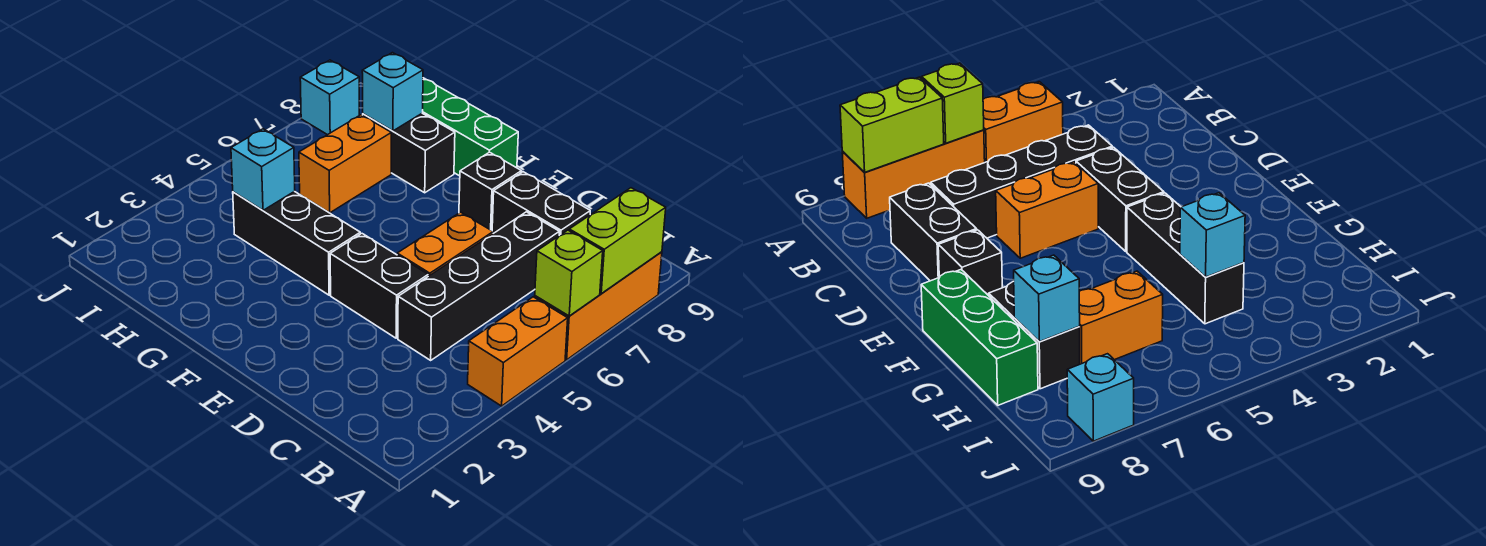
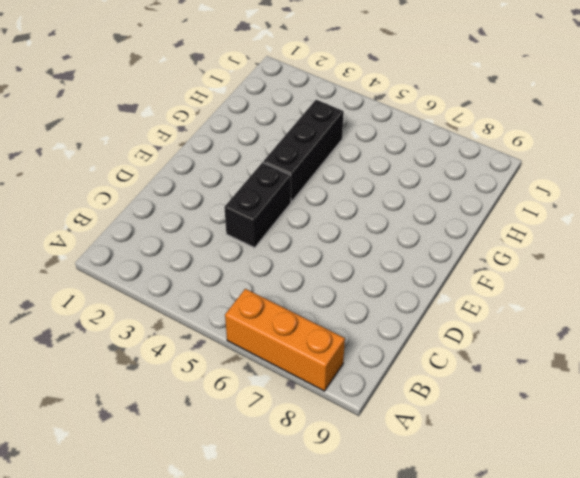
none -> orange 1x2 brick [468,297,568,406]
none -> black 1x4 brick [398,212,559,360]
none -> black 1x2 brick [492,172,590,236]

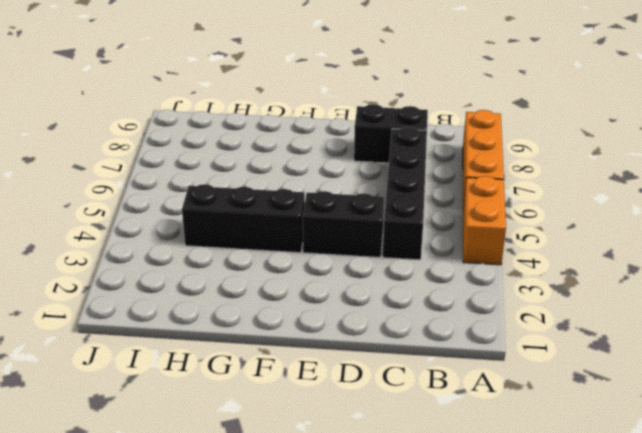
none -> orange 1x2 brick [397,212,493,276]
none -> black 1x1 brick [459,152,521,231]
none -> green 1x3 brick [423,78,518,176]

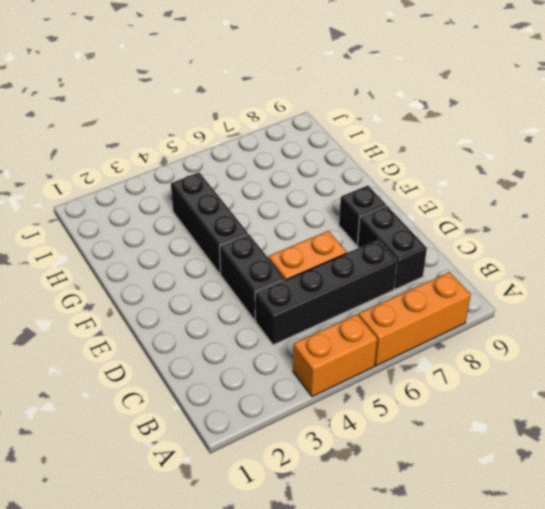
none -> green 1x3 brick [423,78,518,176]
none -> black 1x2 brick [363,113,455,193]
none -> orange 1x2 brick [299,115,391,213]

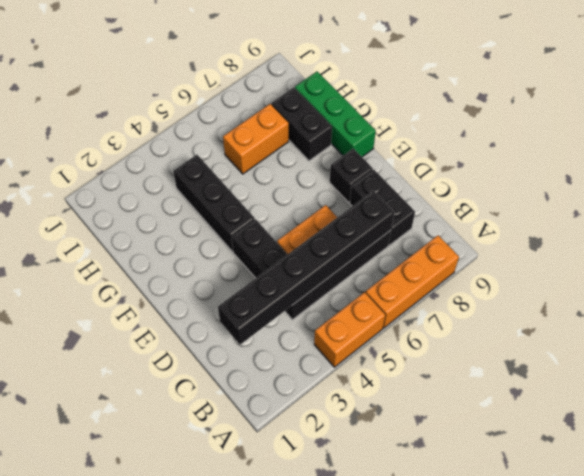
black 1x6 brick [218,191,394,345] -> none
none -> cyan 1x1 brick [300,60,359,135]
none -> lime 1x1 brick [535,230,603,316]
none -> lime 1x2 brick [569,188,666,293]

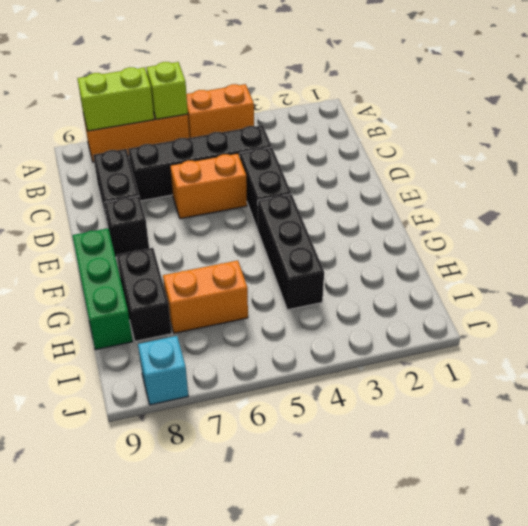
none -> cyan 1x1 brick [231,129,295,210]
none -> cyan 1x1 brick [362,53,423,131]

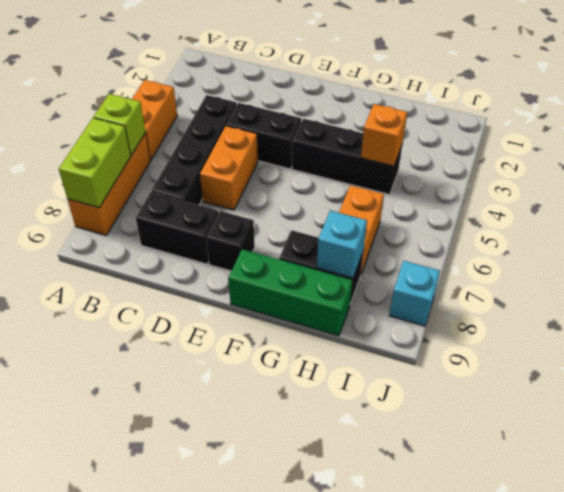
orange 1x1 brick [361,104,407,166] -> cyan 1x1 brick [231,129,295,210]

